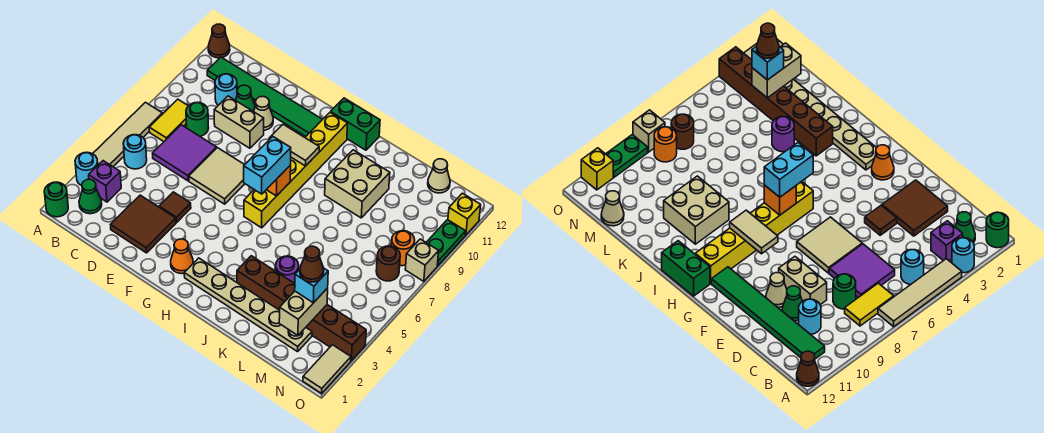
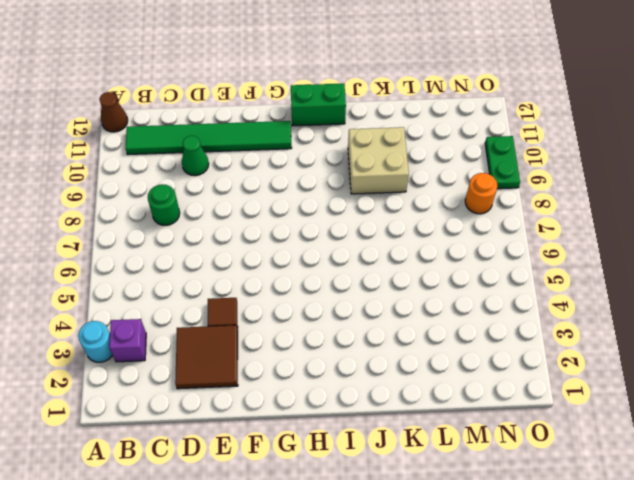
none -> green 1x1 round brick [44,182,68,217]
none -> tan 1x4 tile [93,102,162,167]
none -> green 1x1 cone [79,179,102,214]
none -> cyan 1x1 round brick [123,135,147,169]

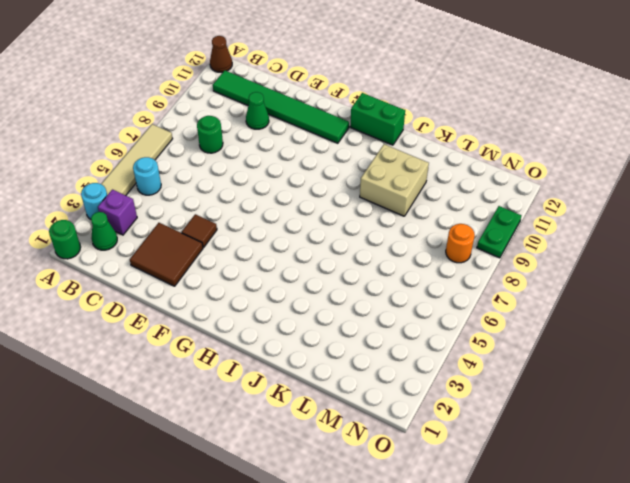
none -> yellow 1x2 tile [149,99,188,141]
none -> purple 2x2 tile [152,125,217,181]
none -> cyan 1x1 round brick [215,74,237,105]
none -> tan 1x2 brick [214,96,264,148]

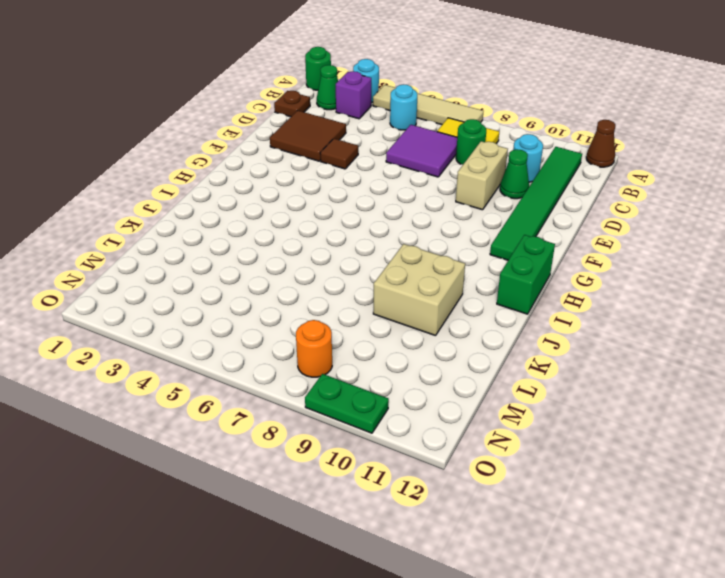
brown 1x1 plate [274,91,310,117] -> none
none -> tan 2x2 tile [189,148,245,204]
none -> tan 1x1 cone [254,96,273,130]
none -> orange 1x1 cone [171,239,193,274]
none -> tan 1x6 plate [184,258,312,352]

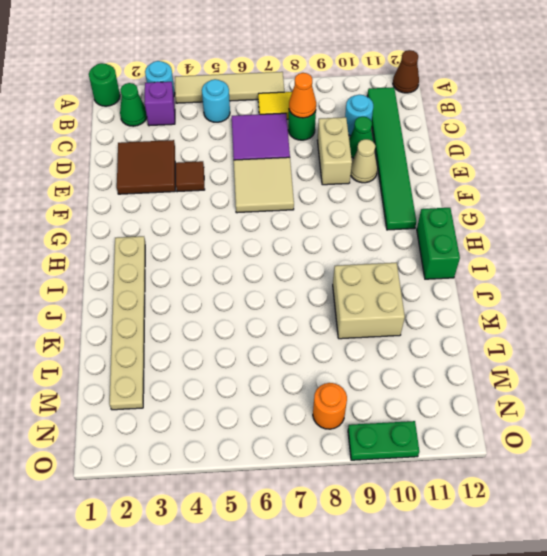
orange 1x1 cone [289,73,316,118] -> orange 1x1 cone moved to [171,239,193,274]
none -> yellow 1x6 brick [244,113,348,228]
none -> brown 1x6 brick [237,256,366,361]
none -> purple 1x1 round brick [276,256,299,283]
none -> tan 1x1 cone [428,159,450,193]

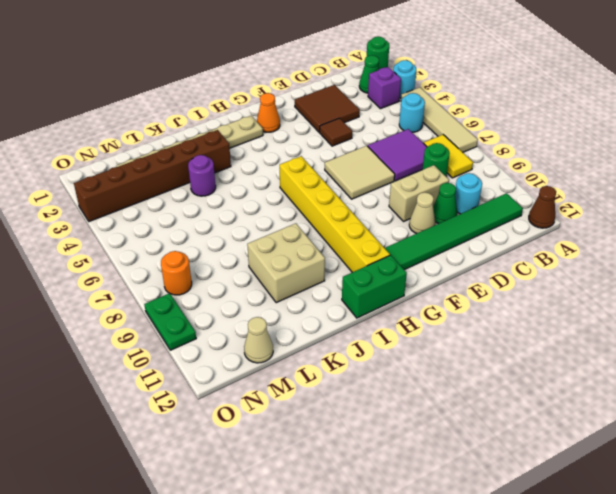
none -> brown 1x1 round brick [376,246,400,281]
none -> tan 1x2 tile [303,345,351,393]
none -> tan 1x1 brick [405,239,439,281]
none -> yellow 1x1 brick [448,193,481,235]

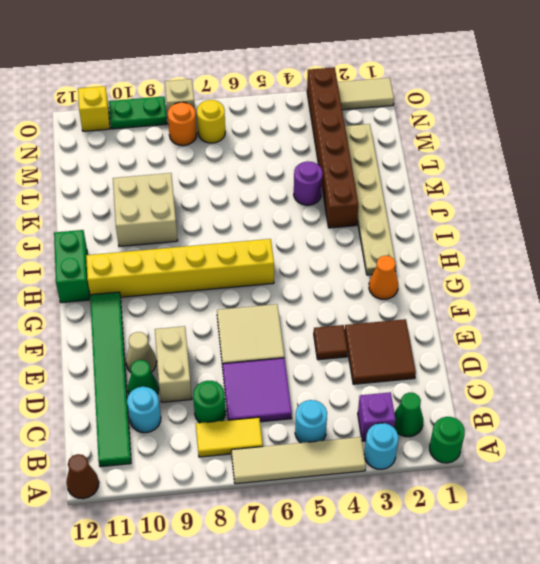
yellow 1x1 round brick [197,100,225,143] -> brown 1x1 round brick [376,246,400,281]
none -> tan 1x1 cone [428,159,450,193]
none -> tan 1x2 tile [269,124,319,166]
none -> orange 1x1 brick [266,165,291,196]
none -> tan 1x2 brick [279,288,328,335]

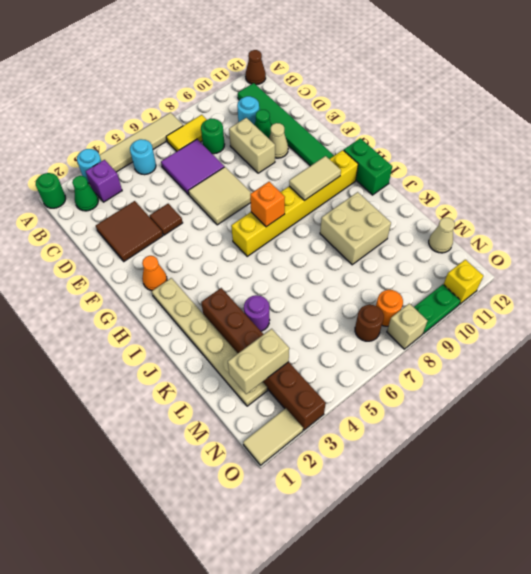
tan 1x2 tile [289,156,341,201] -> tan 1x2 tile turned to [269,124,319,166]
none -> cyan 1x2 brick [244,137,291,194]
none -> cyan 1x1 brick [295,268,328,303]
none -> brown 1x1 cone [300,246,324,282]

